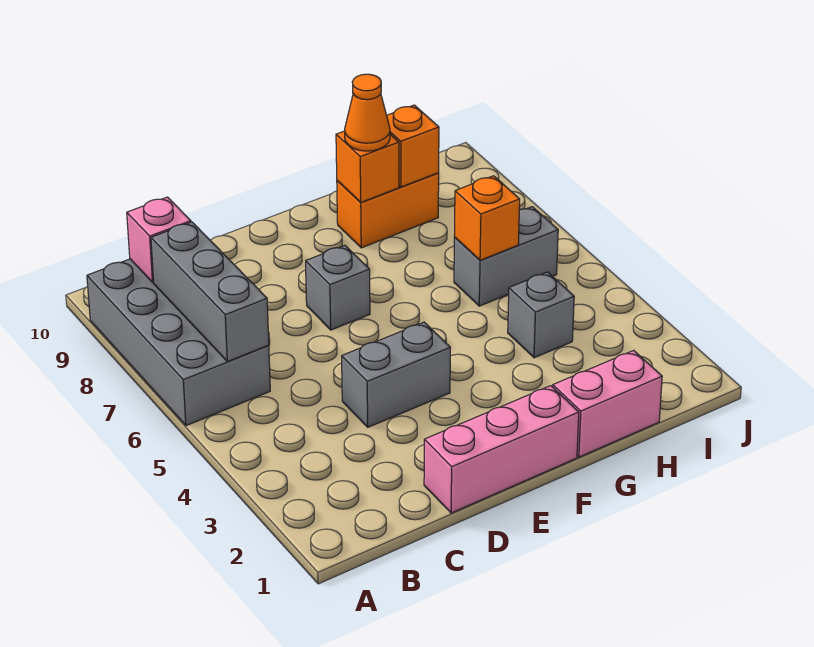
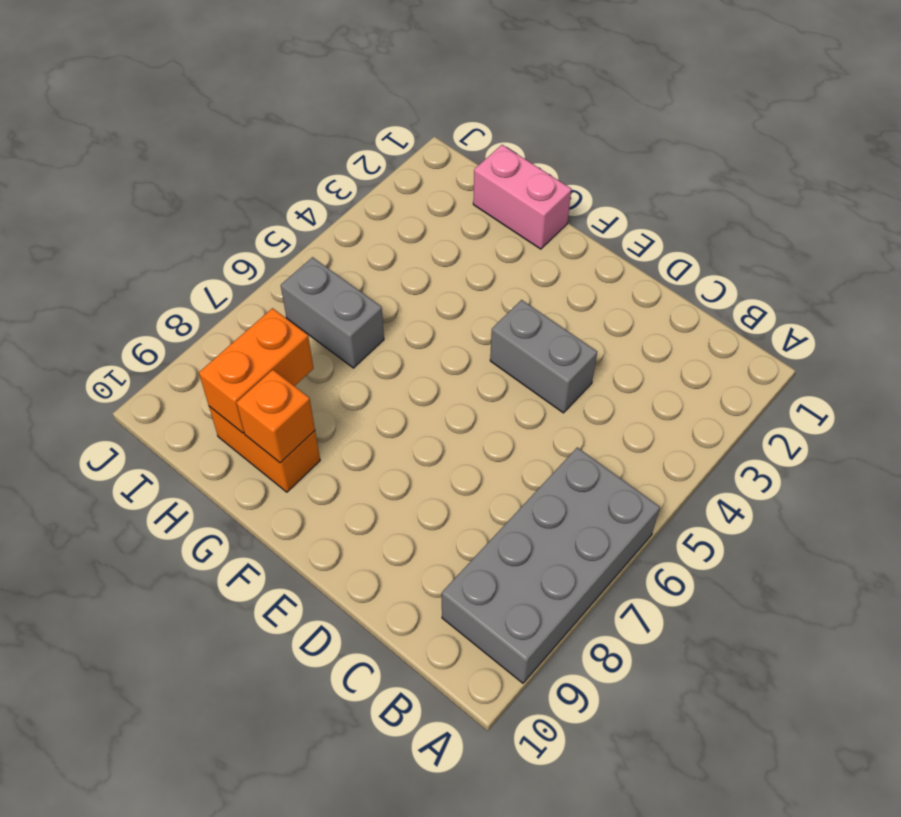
orange 1x2 brick [199,308,313,433] -> orange 1x1 brick [387,105,439,187]
none -> pink 1x3 brick [424,386,579,513]
none -> grey 1x1 brick [306,245,370,330]
none -> grey 1x1 brick [508,272,574,358]

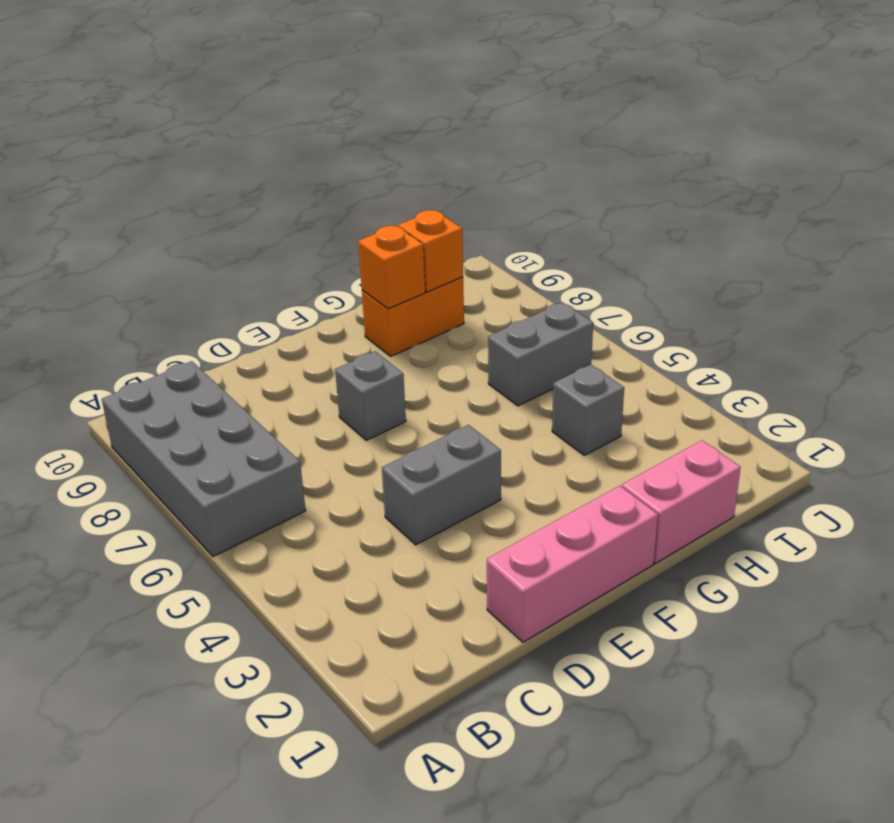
none -> grey 1x3 brick [151,222,269,362]
none -> pink 1x1 brick [127,197,191,282]
none -> orange 1x1 brick [454,176,520,260]

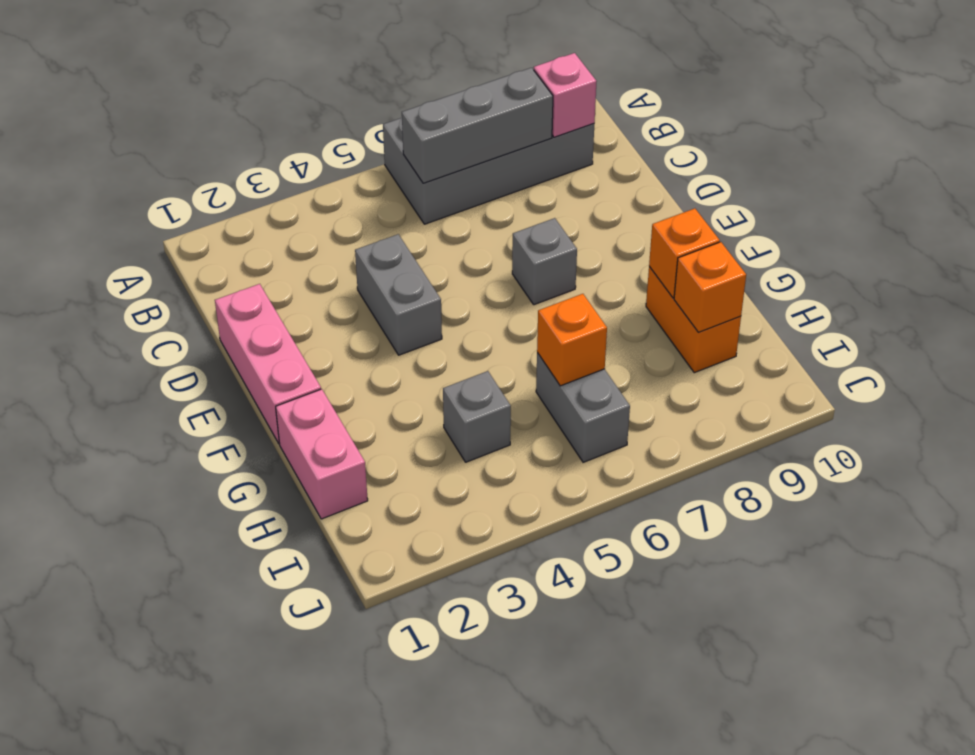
none -> orange 1x1 cone [345,74,390,151]

